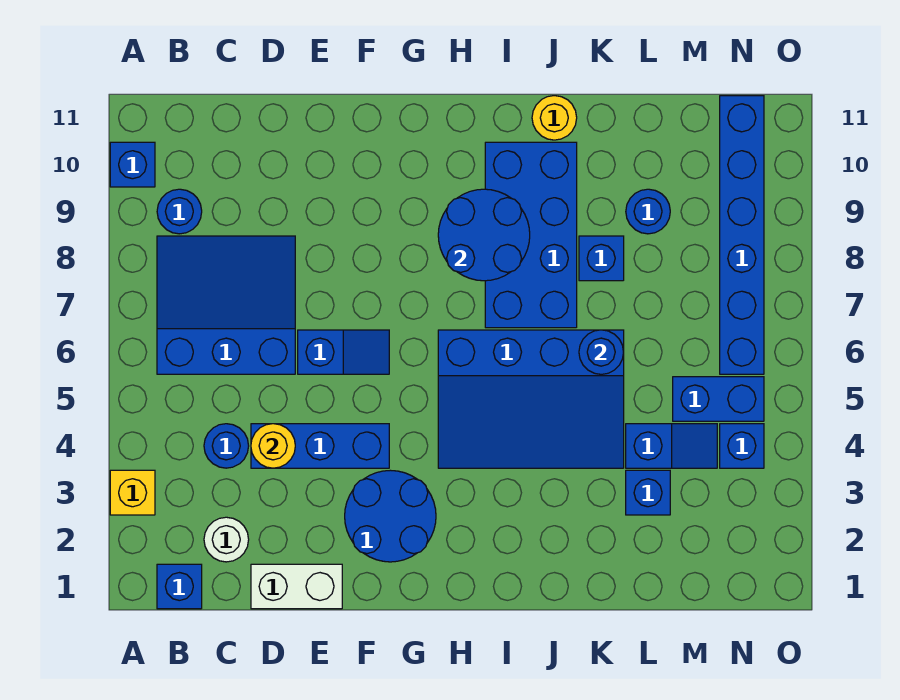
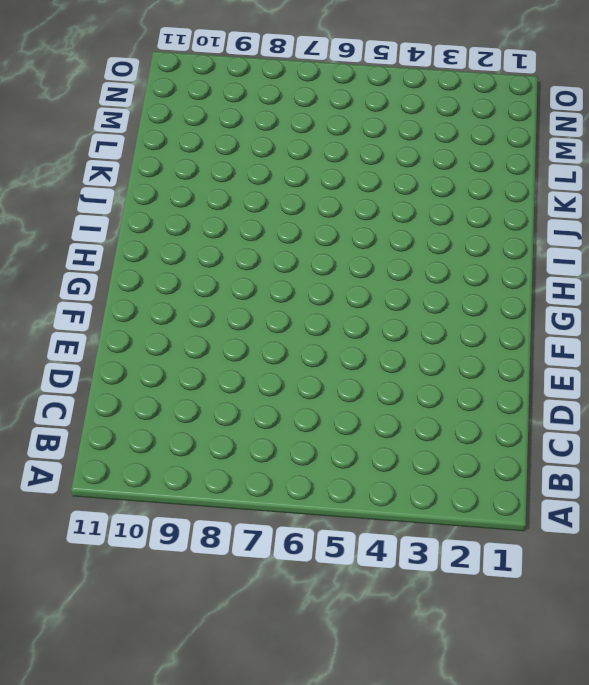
none -> yellow 1x1 brick [110,470,155,515]
none -> blue 1x1 brick [110,142,155,187]
none -> blue 1x1 brick [157,564,202,609]

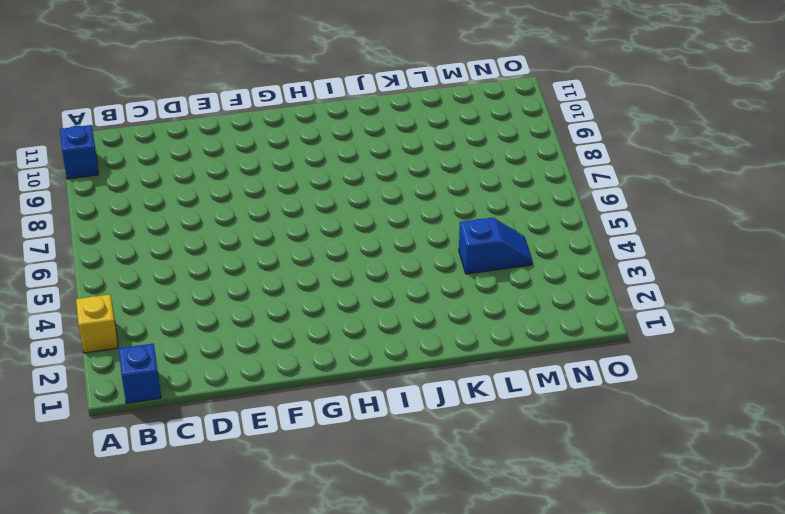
none -> blue 3x3 slope [157,236,295,374]
none -> blue 1x1 round brick [157,189,202,234]
none -> white 1x1 round brick [204,517,249,562]

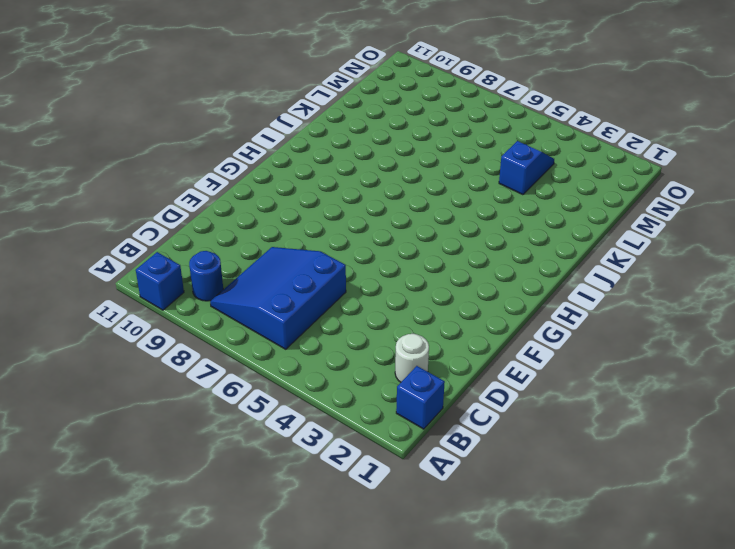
none -> yellow 1x1 brick [110,470,155,515]
none -> blue 1x1 round brick [204,424,249,468]
none -> white 1x2 brick [251,564,342,609]

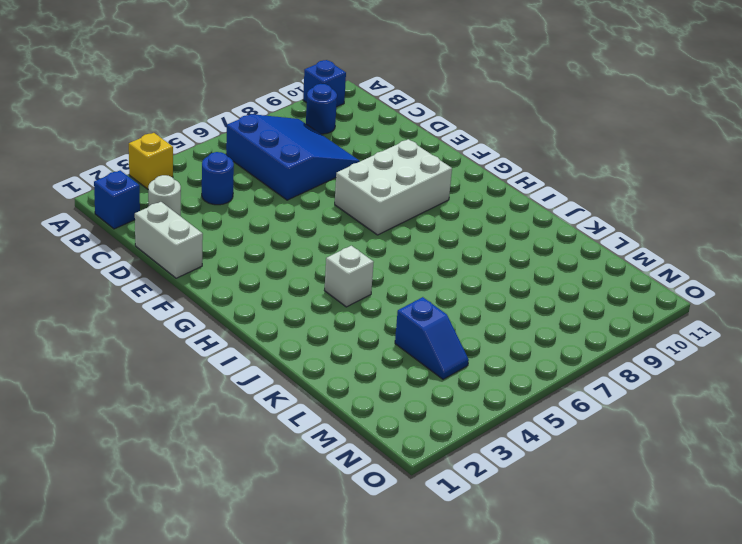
white 2x3 brick [335,139,452,235] -> none
white 1x1 brick [324,246,374,307] -> blue 3x4 slope [438,330,624,468]
none -> blue 1x3 brick [251,424,389,468]
none -> blue 1x2 slope [298,330,389,374]
none -> blue 2x2 round brick [345,470,436,562]

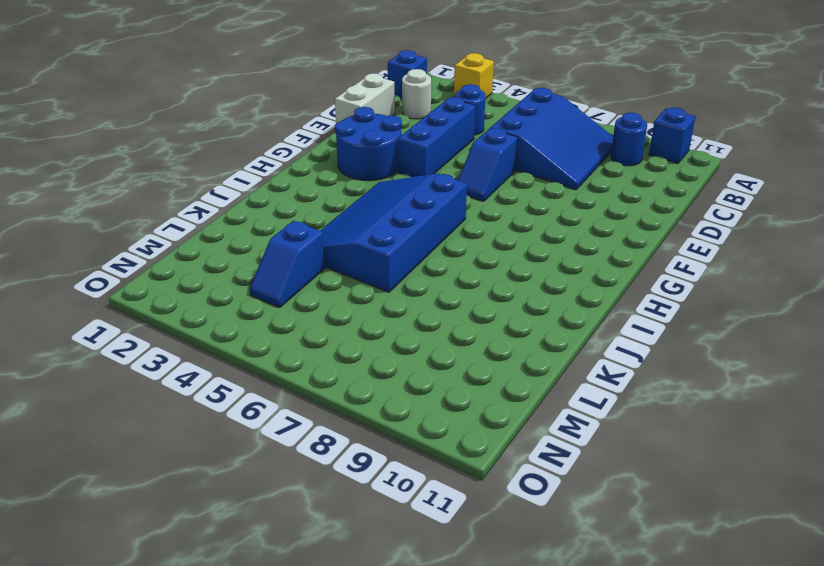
none -> blue 2x4 brick [485,142,577,328]
none -> yellow 1x1 round brick [532,96,577,140]
none -> blue 1x1 brick [579,236,624,281]

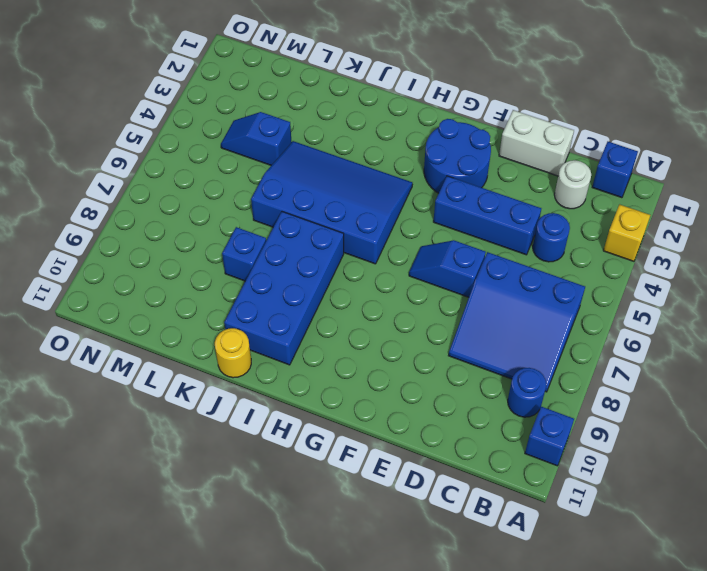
none -> blue 1x1 brick [626,470,670,515]
none -> blue 1x1 round brick [626,189,670,234]
none -> blue 1x2 brick [673,377,764,421]

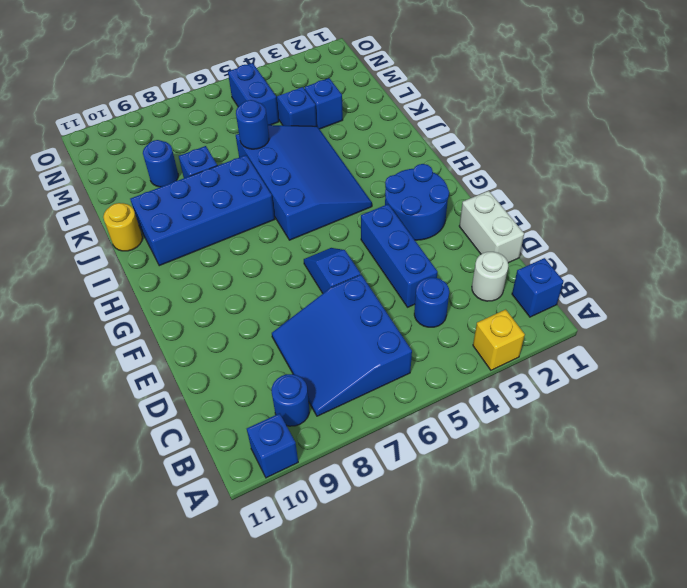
none -> blue 1x1 brick [720,424,764,468]
none -> blue 1x6 brick [720,96,764,374]
none -> yellow 1x1 round brick [251,424,295,468]

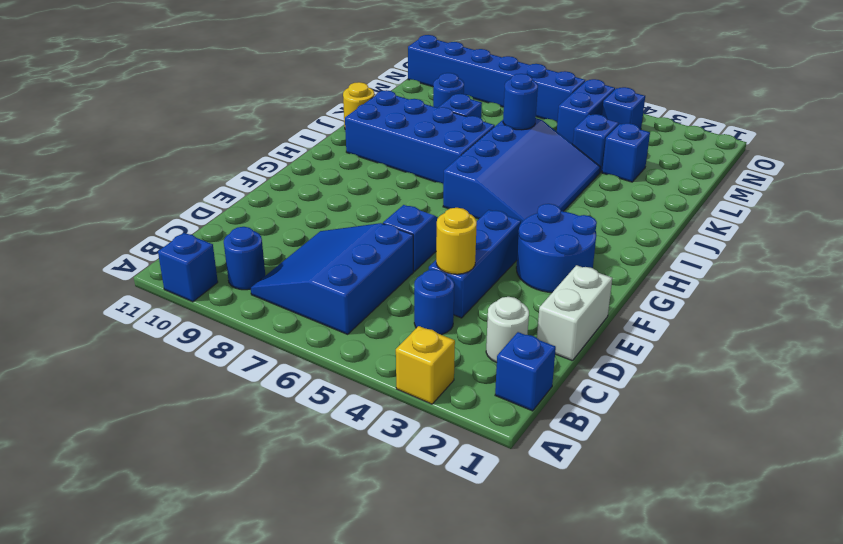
none -> blue 2x2 round brick [438,189,530,281]

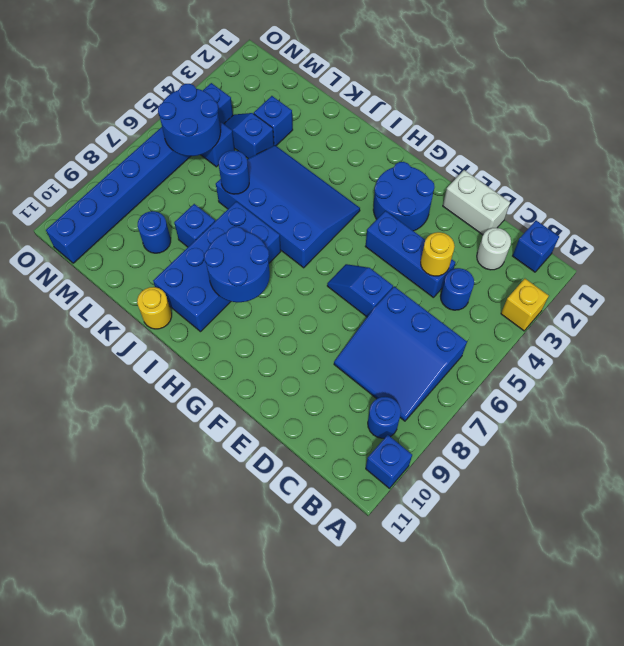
blue 2x2 round brick [158,84,221,156] -> none

